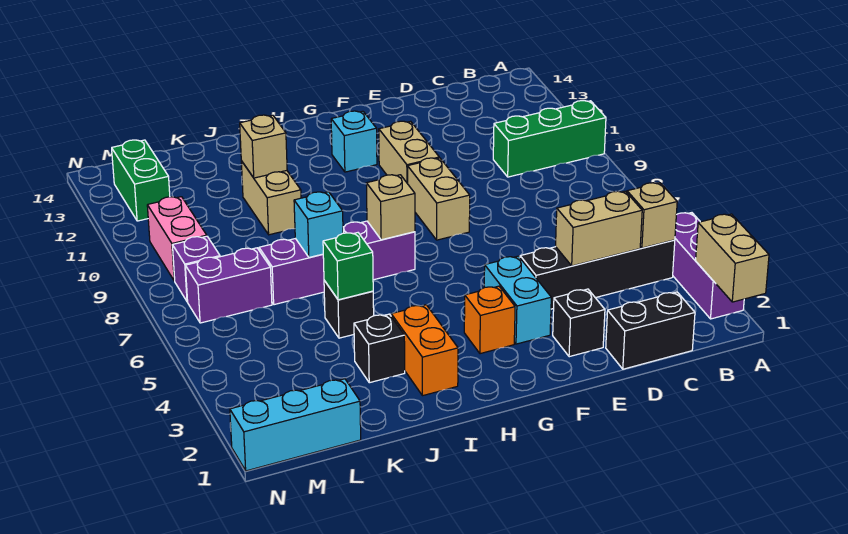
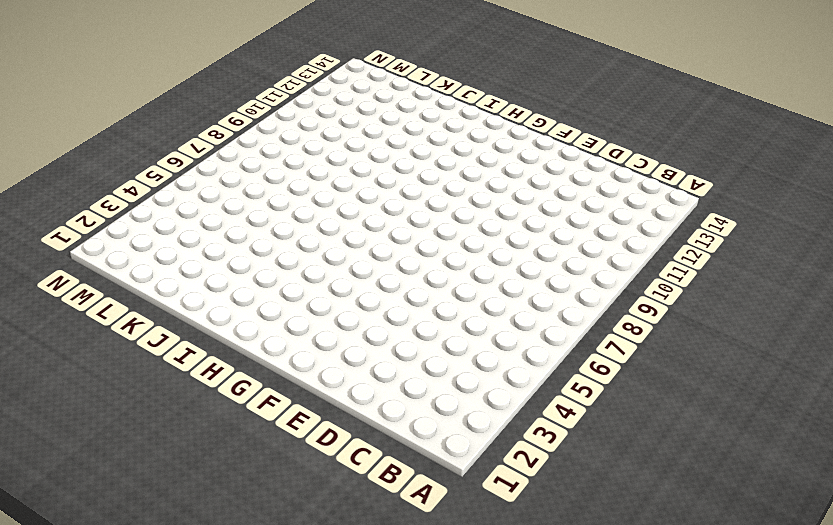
none -> purple 1x3 brick [673,213,744,319]
none -> green 1x3 brick [493,101,606,177]
none -> black 1x4 brick [520,240,675,309]

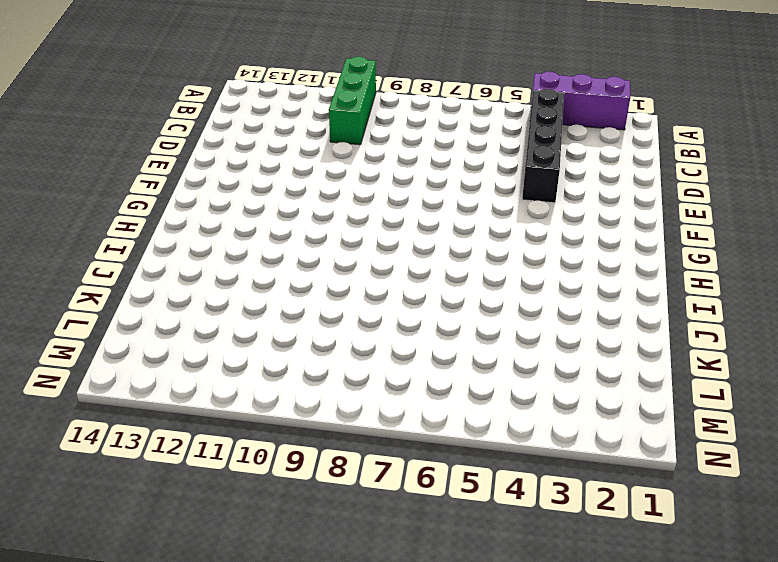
none -> black 1x2 brick [606,292,695,369]
none -> black 1x1 brick [553,289,605,357]
none -> cyan 1x2 brick [484,256,551,344]

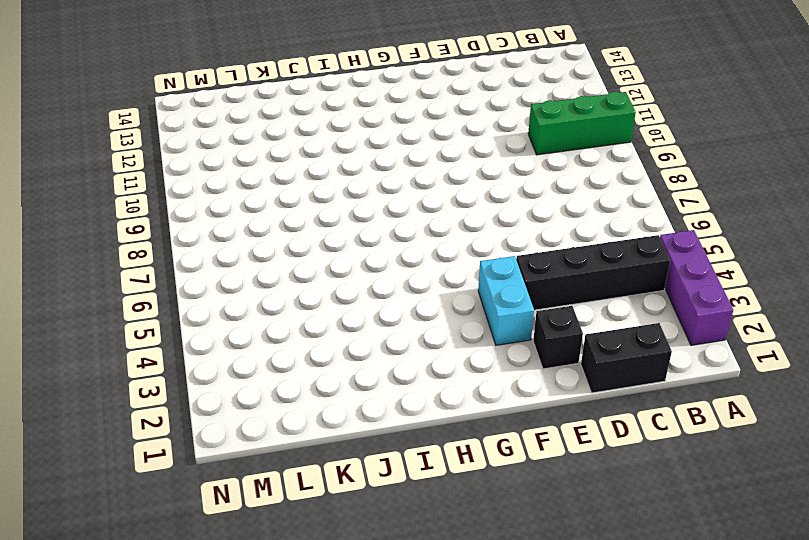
none -> tan 1x2 brick [408,158,470,240]
none -> tan 1x2 brick [379,121,439,184]
none -> orange 1x1 brick [464,286,515,354]

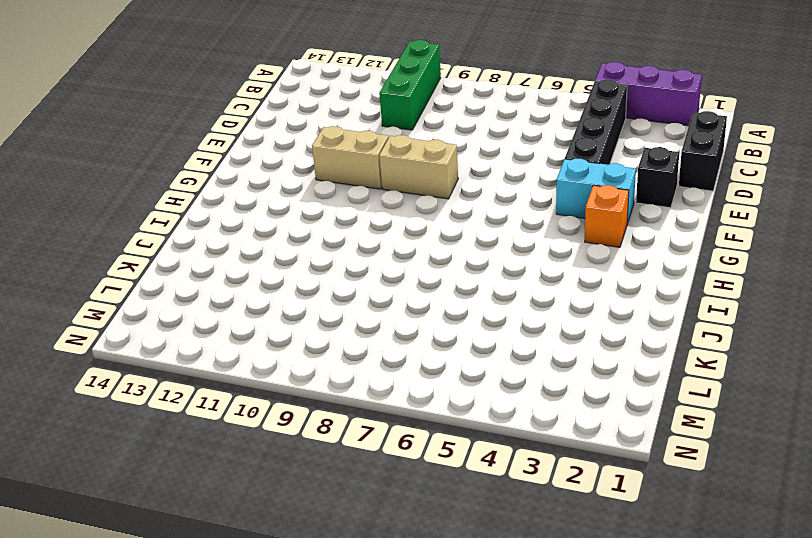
none -> cyan 1x1 brick [331,111,377,172]
none -> purple 1x4 brick [259,221,415,305]
none -> orange 1x2 brick [391,305,458,396]

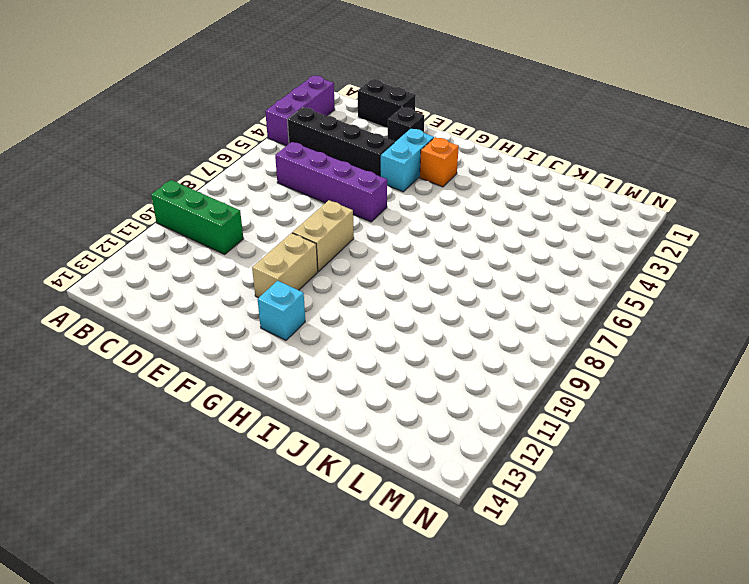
purple 1x4 brick [275,142,387,222] -> purple 1x4 brick moved to [259,221,415,305]
none -> orange 1x2 brick [391,305,458,396]
none -> black 1x1 brick [354,314,405,383]
none -> black 1x1 brick [324,280,374,338]

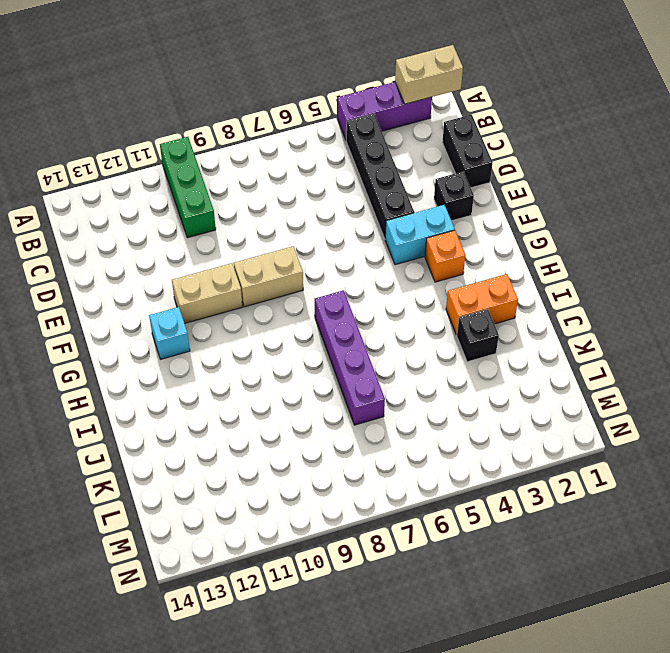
none -> black 1x1 brick [324,280,374,338]
none -> tan 1x2 brick [241,161,301,235]
none -> cyan 1x3 brick [230,379,361,471]

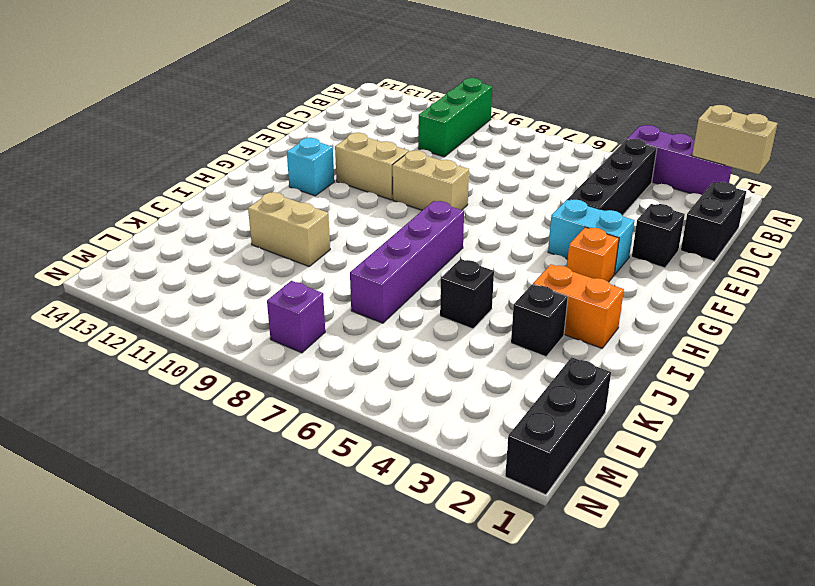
black 1x3 brick [505,357,611,495] -> cyan 1x3 brick [230,379,361,471]
none -> purple 1x2 brick [185,248,272,323]
none -> pink 1x2 brick [147,197,207,281]
none -> green 1x2 brick [112,140,170,221]

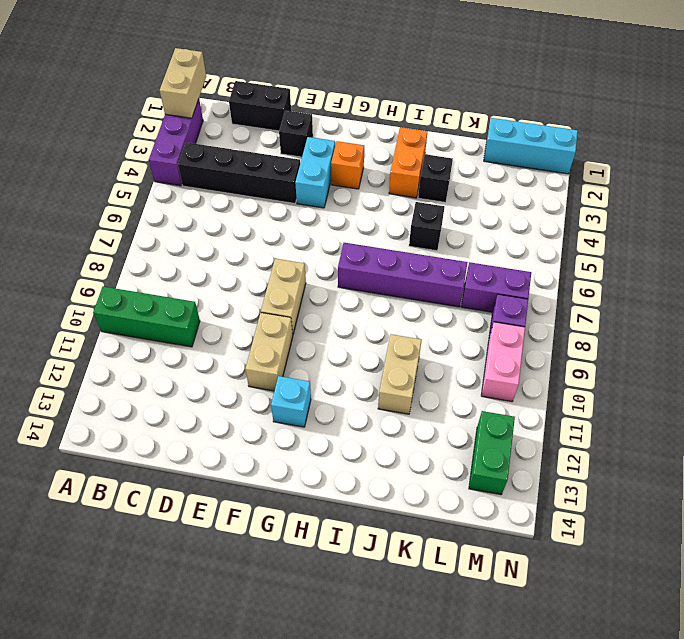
none -> tan 1x1 brick [627,183,677,248]
none -> tan 1x2 brick [556,191,642,266]
none -> tan 1x1 brick [366,175,415,240]

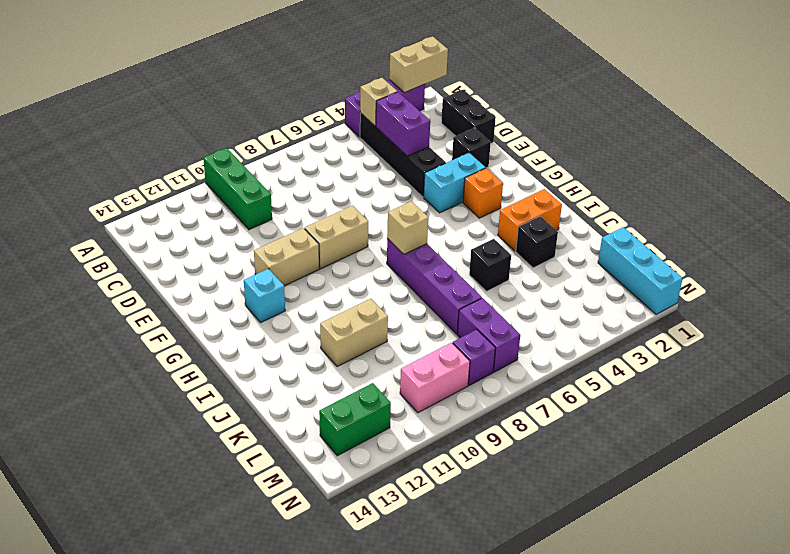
purple 1x2 brick [376,92,430,156] -> tan 1x2 brick [556,191,642,266]
none -> green 1x1 brick [323,233,373,300]
none -> cyan 1x1 brick [294,192,343,257]
none -> tan 1x1 brick [240,115,287,178]

